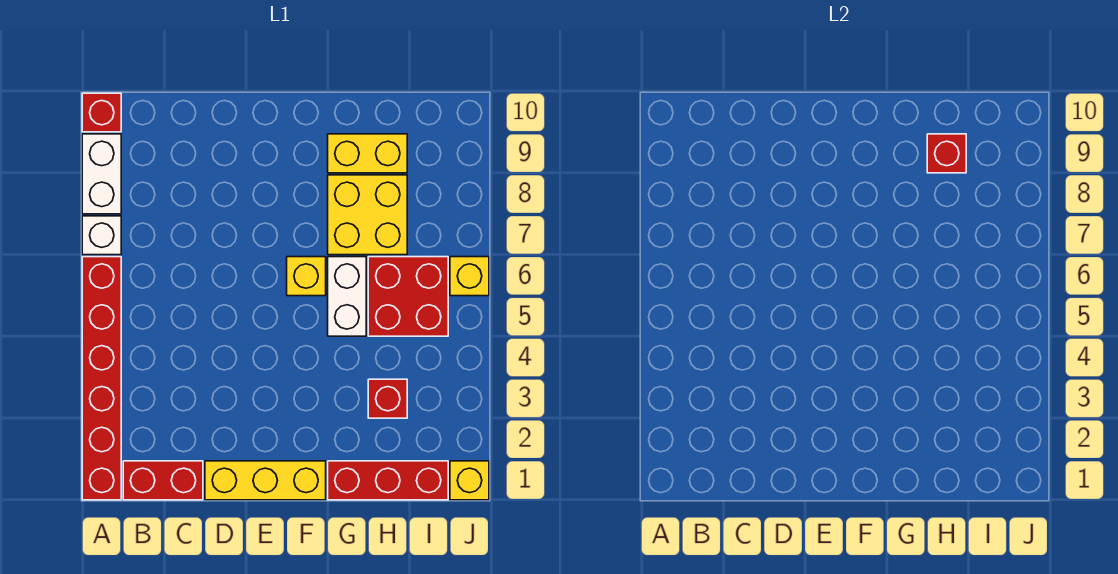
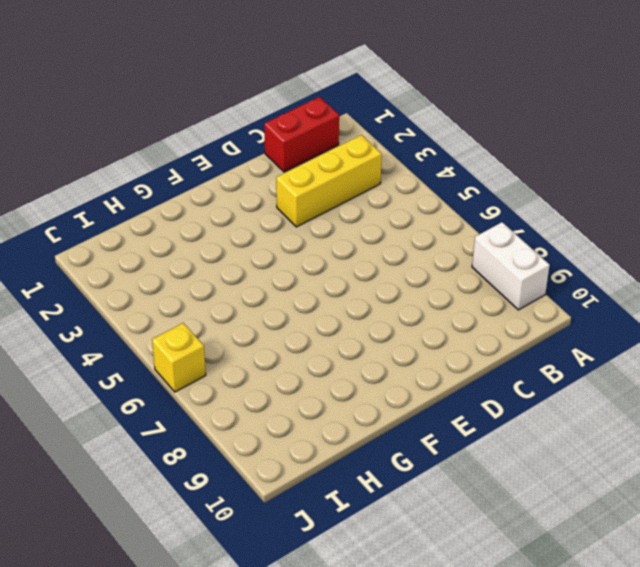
yellow 1x3 brick [276,135,382,227] -> yellow 1x3 brick moved to [205,461,326,500]
none -> red 1x6 brick [82,257,121,500]
none -> white 1x1 brick [82,216,121,255]
none -> red 1x1 brick [82,93,121,132]

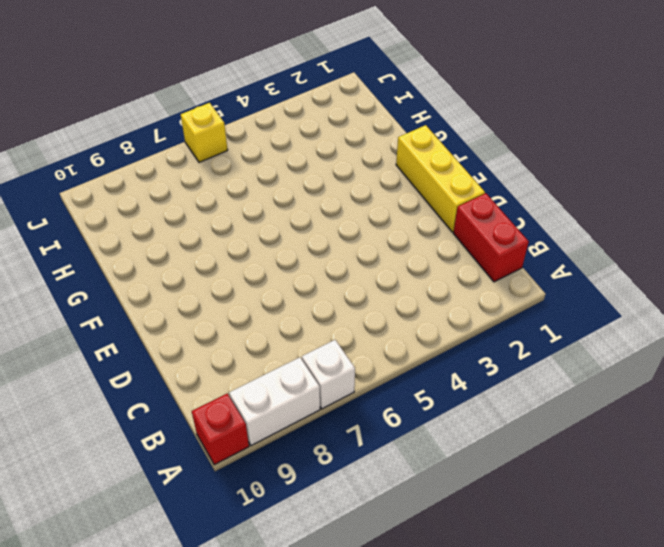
none -> red 1x6 brick [82,257,121,500]
none -> yellow 1x1 brick [287,257,326,296]
none -> red 1x3 brick [328,461,448,500]

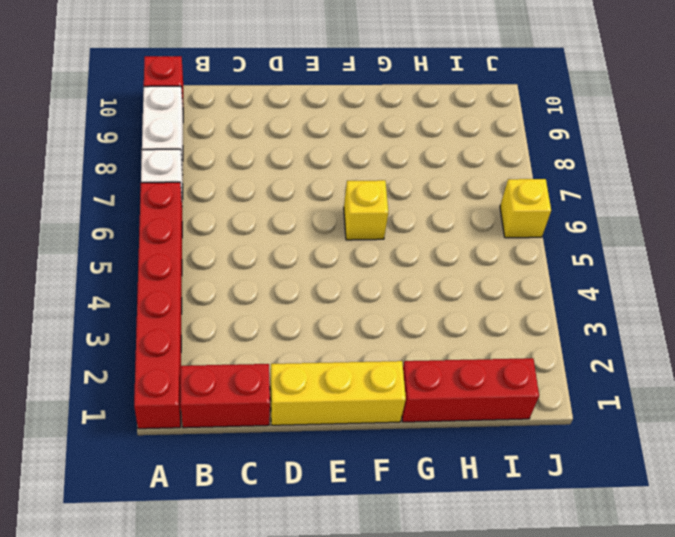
none -> white 1x2 brick [328,257,366,336]
none -> yellow 2x2 brick [328,175,407,255]
none -> yellow 1x2 brick [328,134,407,173]

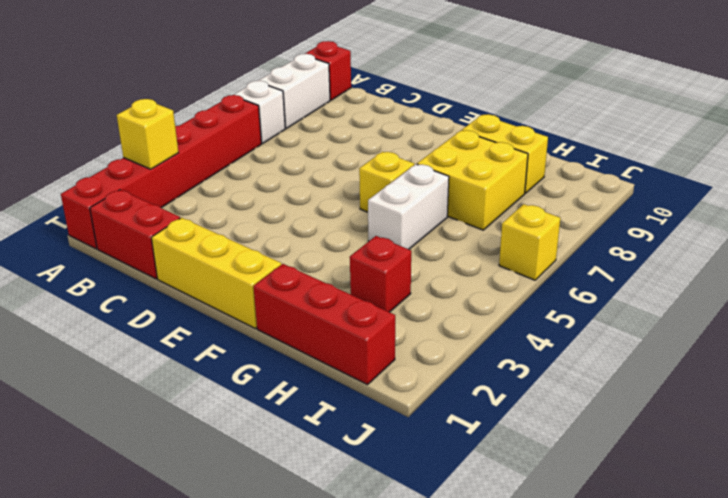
yellow 1x1 brick [117,99,178,169] -> yellow 1x1 brick moved to [450,461,489,500]
none -> red 2x2 brick [368,257,448,336]
none -> red 1x1 brick [927,134,966,173]

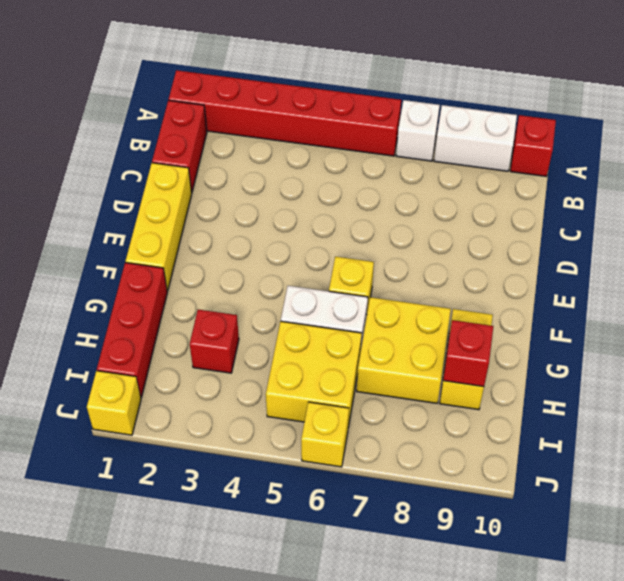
yellow 2x2 brick [266,321,362,427] -> red 2x2 brick [368,257,448,336]

